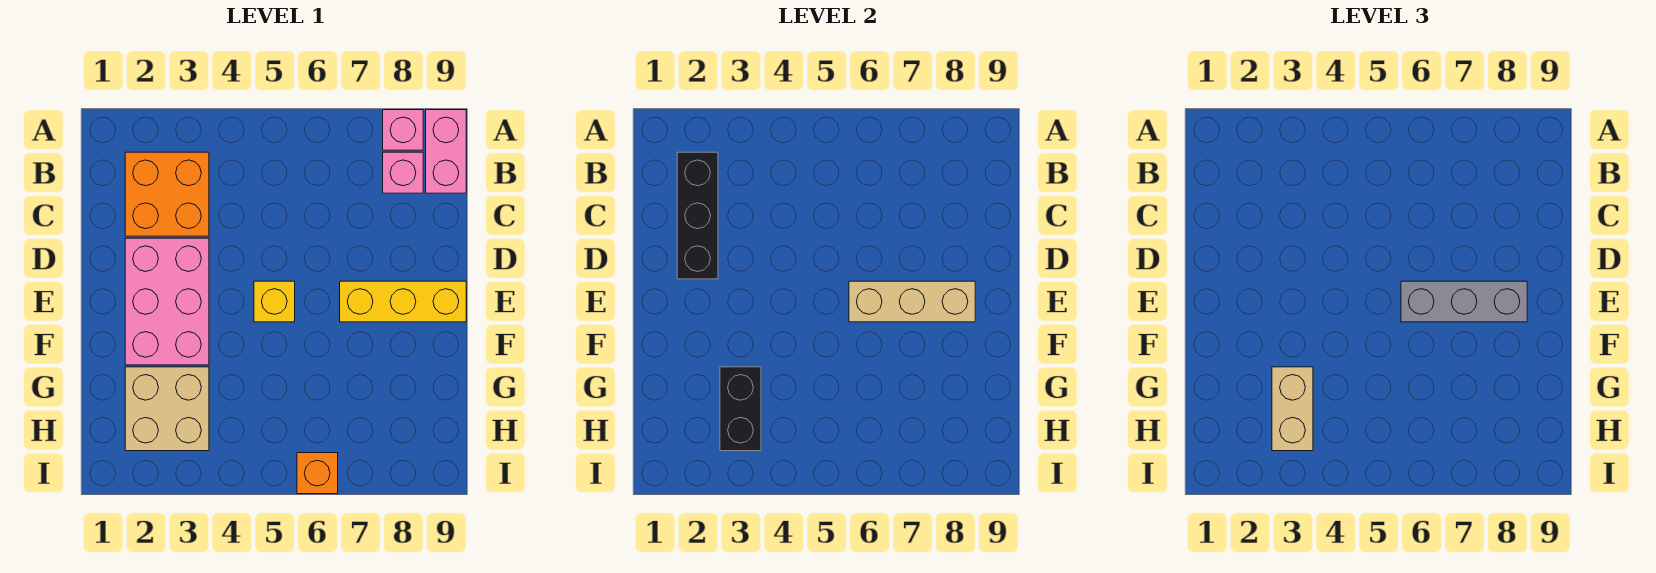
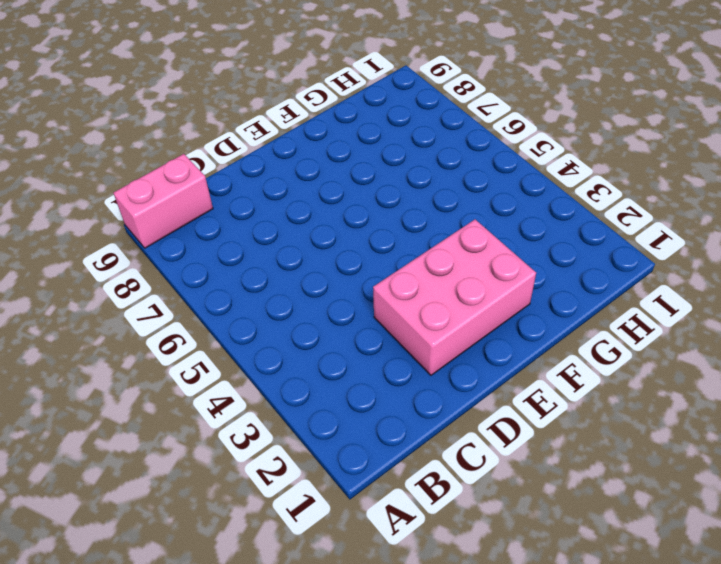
none -> pink 1x1 brick [383,110,423,150]
none -> orange 2x2 brick [125,152,209,236]
none -> pink 1x1 brick [383,152,423,193]

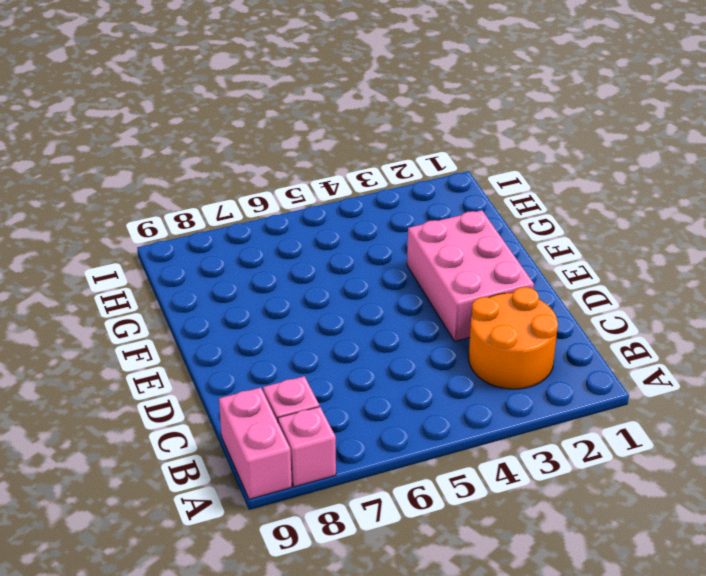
orange 2x2 round brick [469,287,558,389] -> orange 2x2 brick [125,152,209,236]
none -> yellow 1x1 brick [254,281,295,322]
none -> yellow 1x3 brick [340,281,466,322]
none -> tan 2x2 brick [125,367,209,451]

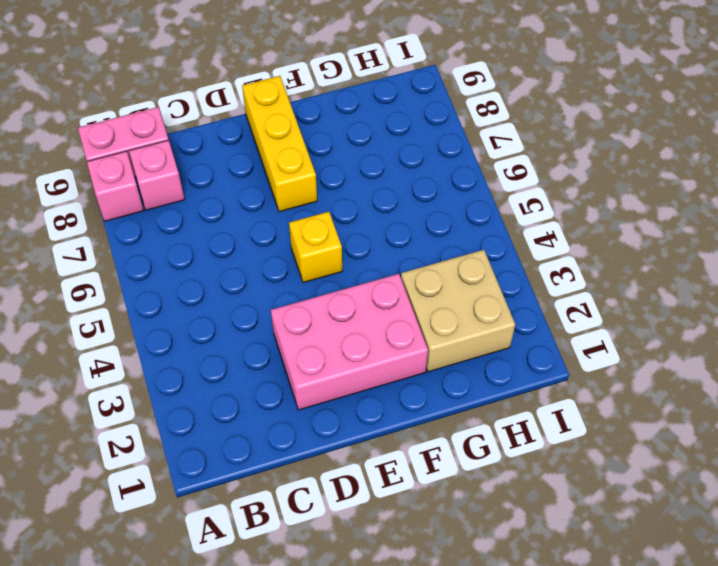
none -> orange 2x2 brick [125,152,209,236]
none -> orange 1x1 brick [297,453,338,494]
none -> black 1x3 brick [677,152,718,279]

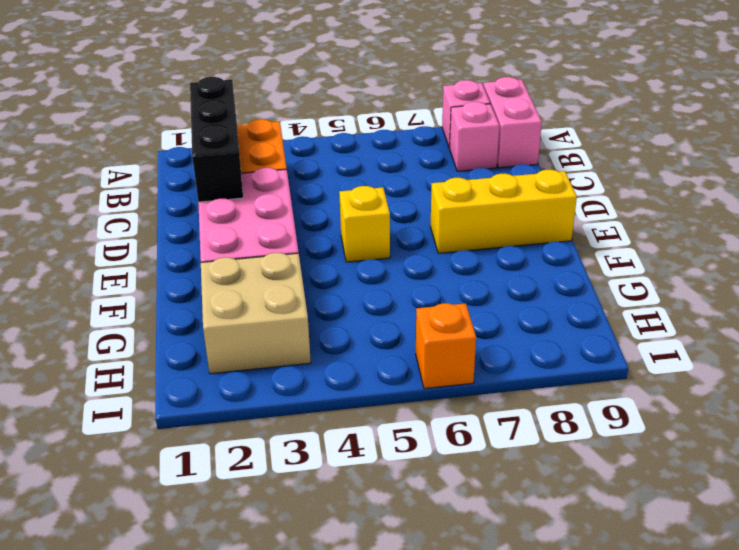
none -> tan 1x3 brick [849,281,975,322]
none -> black 1x2 brick [720,367,761,451]
none -> grey 1x3 brick [1401,281,1527,322]

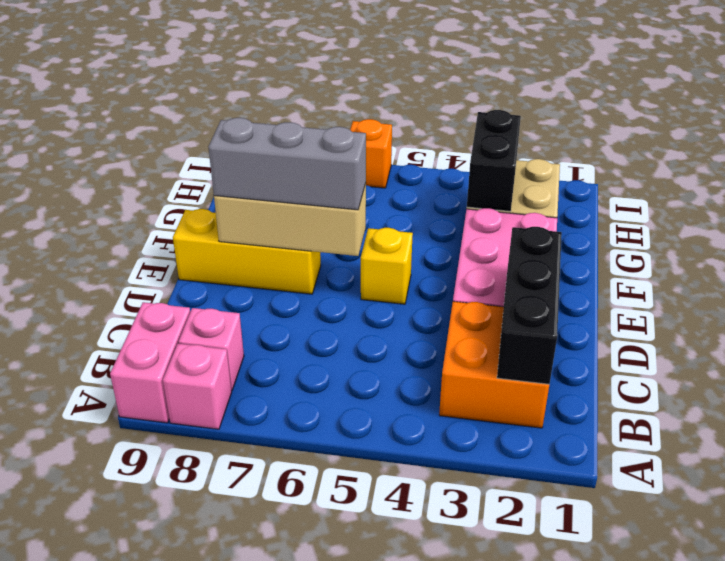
none -> tan 1x2 brick [1272,367,1313,451]

